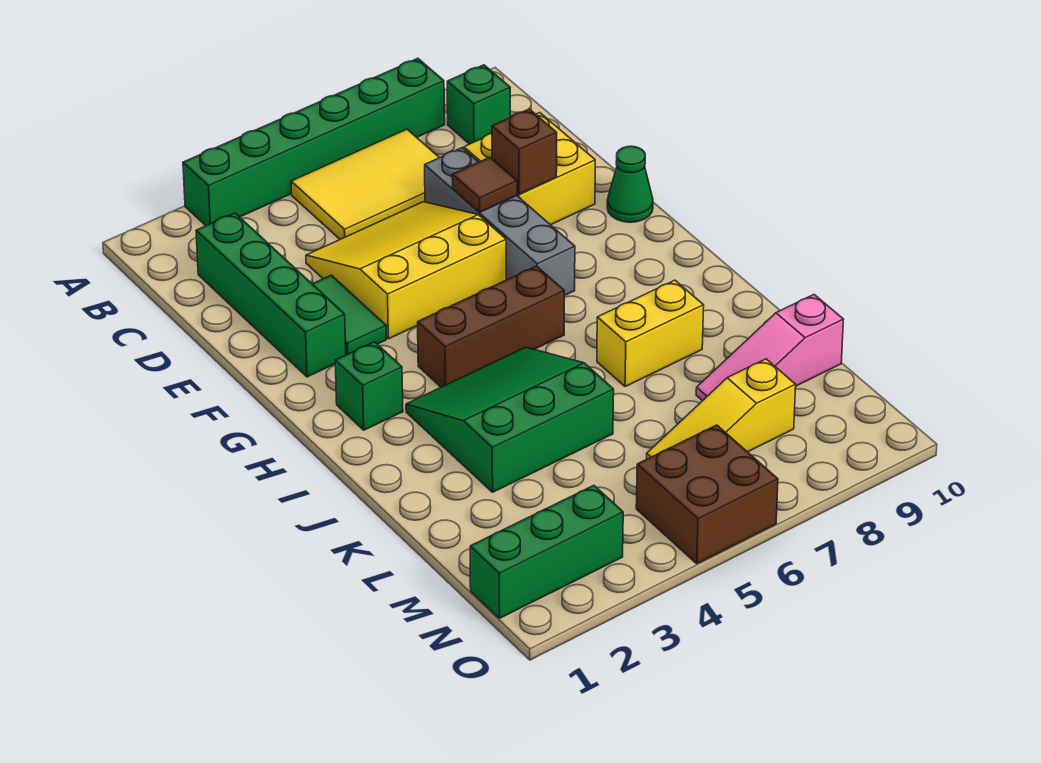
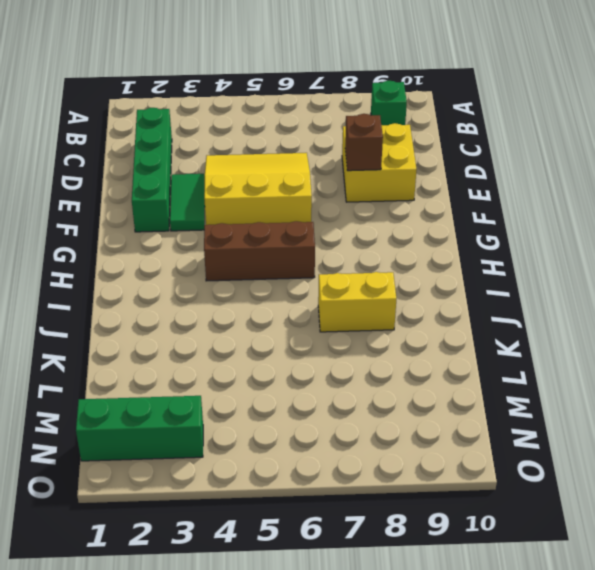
none -> green 1x6 brick [183,58,445,226]
none -> yellow 2x3 tile [291,129,439,239]
none -> grey 1x4 brick [425,148,575,296]

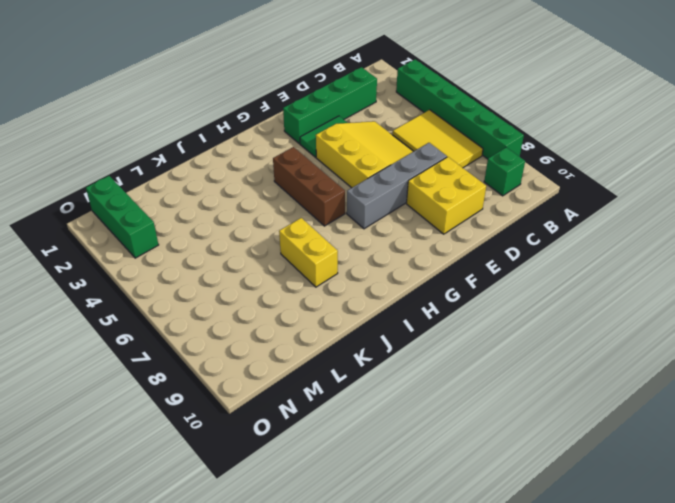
none -> green 1x1 cone [607,146,653,222]
none -> green 1x1 brick [335,342,403,430]
none -> green 3x3 slope [406,347,614,492]

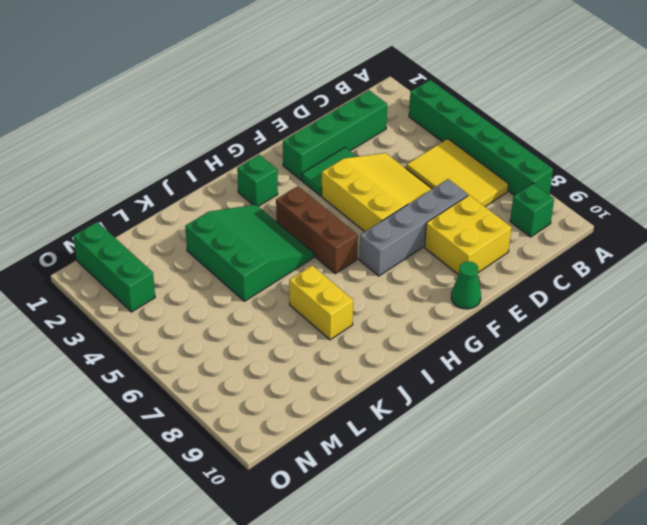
none -> pink 1x3 slope [696,295,844,401]
none -> yellow 1x3 slope [647,359,796,459]
none -> brown 2x2 brick [636,425,778,564]

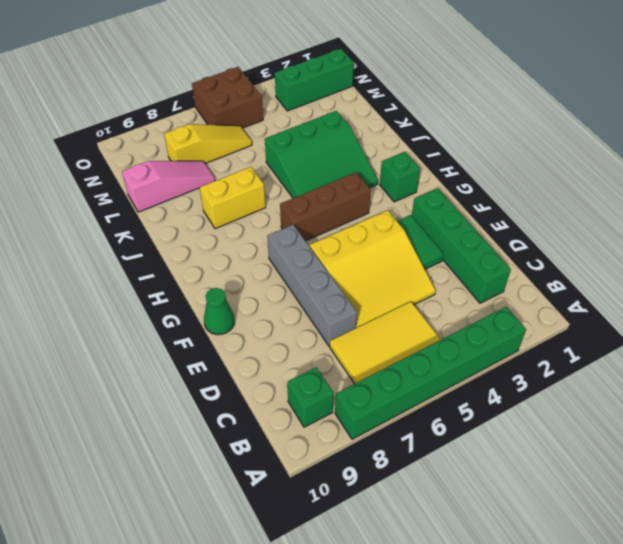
none -> yellow 2x2 brick [464,113,595,225]
none -> brown 1x1 tile [452,157,517,213]
none -> brown 1x1 brick [492,109,557,194]

